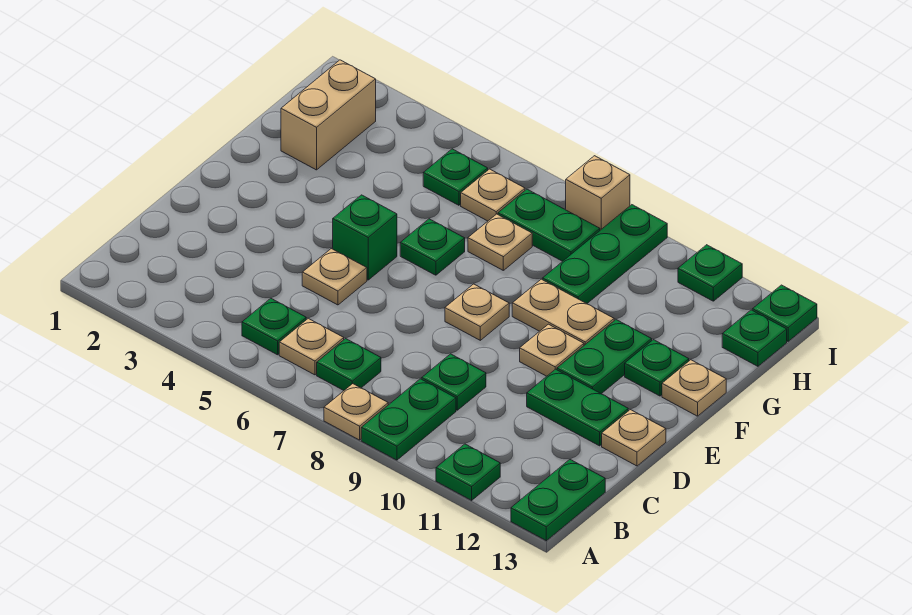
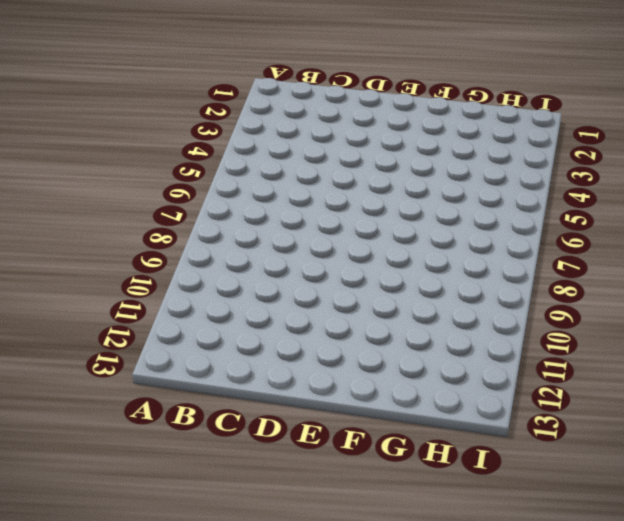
none -> tan 1x1 plate [324,384,388,440]
none -> green 1x2 plate [361,379,456,460]
none -> green 1x1 plate [436,444,500,500]

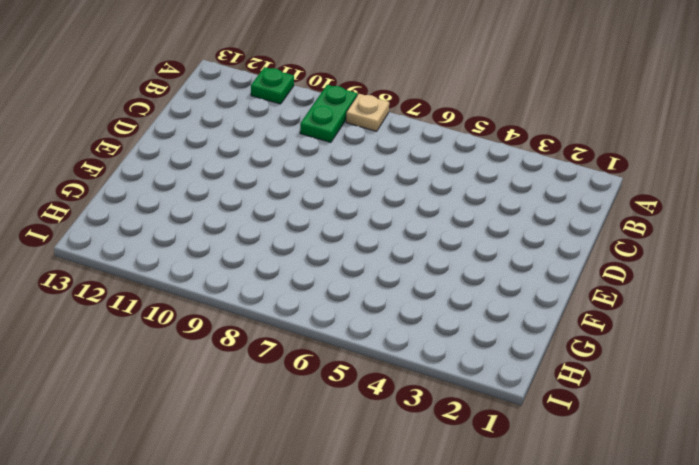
none -> green 1x2 plate [511,460,605,541]
none -> green 1x1 plate [242,298,306,355]
none -> tan 1x1 plate [279,318,344,375]

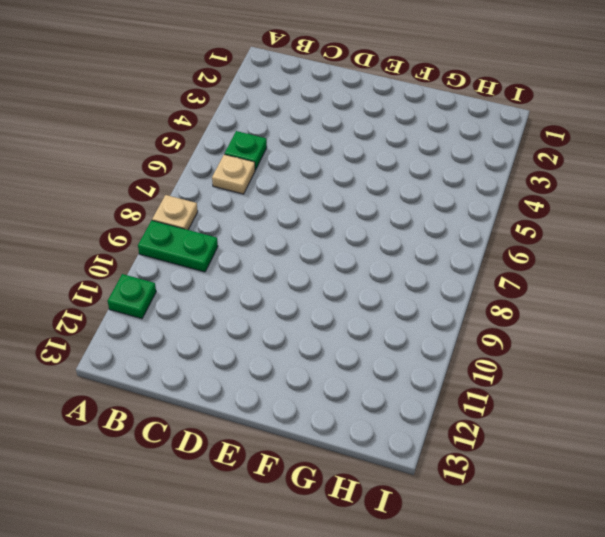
none -> green 1x2 plate [511,460,605,541]
none -> green 1x1 plate [317,339,381,390]
none -> green 1x1 plate [422,354,486,410]

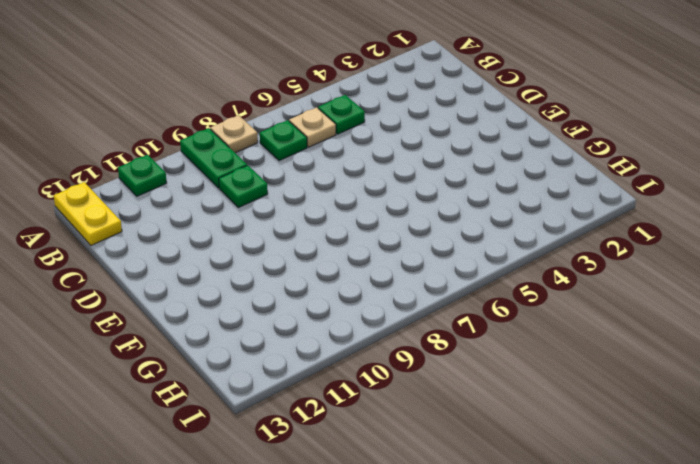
yellow 1x2 plate [54,182,122,245] -> green 1x2 plate [511,460,605,541]
none -> tan 1x1 plate [302,249,367,305]
none -> green 1x2 plate [527,369,628,446]
none -> tan 1x1 plate [602,410,666,466]

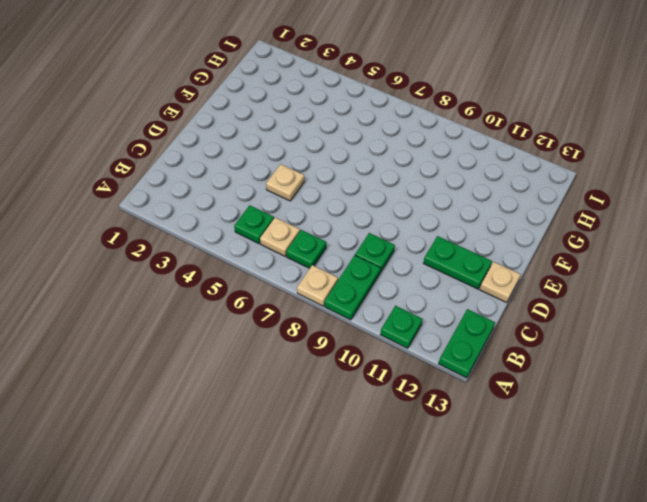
none -> green 1x1 brick [333,195,397,280]
none -> tan 1x1 plate [445,284,509,340]
none -> tan 1x1 plate [520,324,584,376]

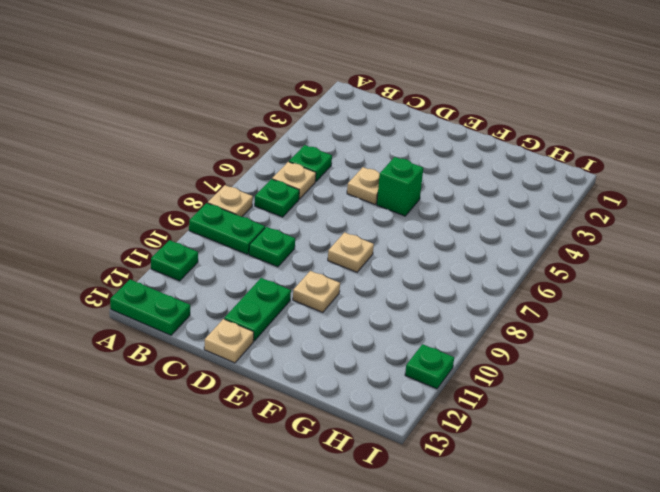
none -> green 1x2 plate [557,320,652,394]
none -> green 1x1 plate [400,219,465,275]
none -> tan 1x2 plate [512,279,614,345]

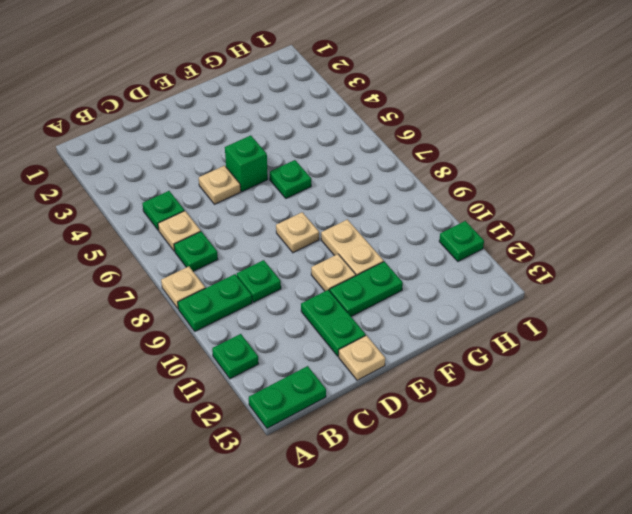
none -> green 1x1 plate [625,340,689,396]
none -> tan 1x1 plate [662,360,726,416]
none -> tan 1x2 brick [281,60,376,170]

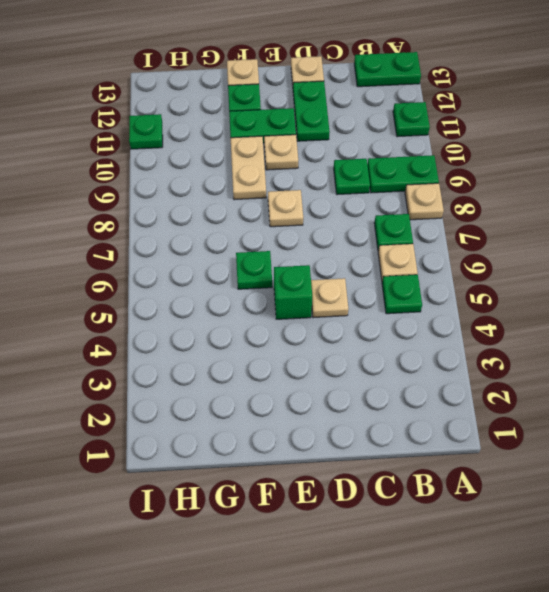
none -> tan 1x2 brick [281,60,376,170]
none -> tan 1x1 plate [468,214,532,270]
none -> green 1x3 plate [543,205,667,304]

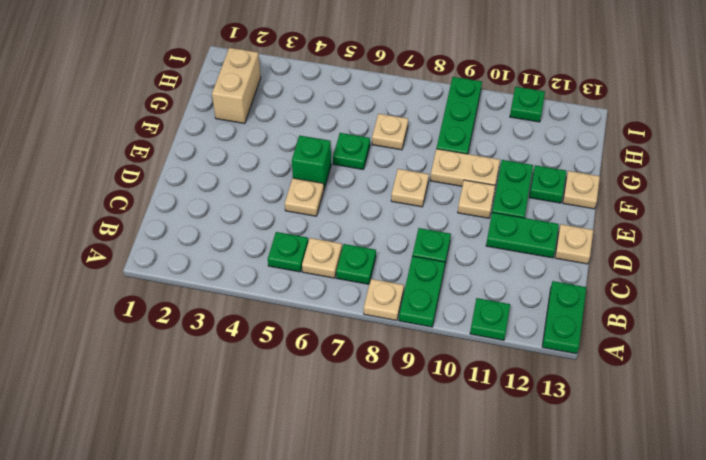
none -> green 1x1 plate [423,149,488,205]
none -> tan 1x1 plate [461,169,525,221]
none -> green 1x2 plate [498,189,600,261]

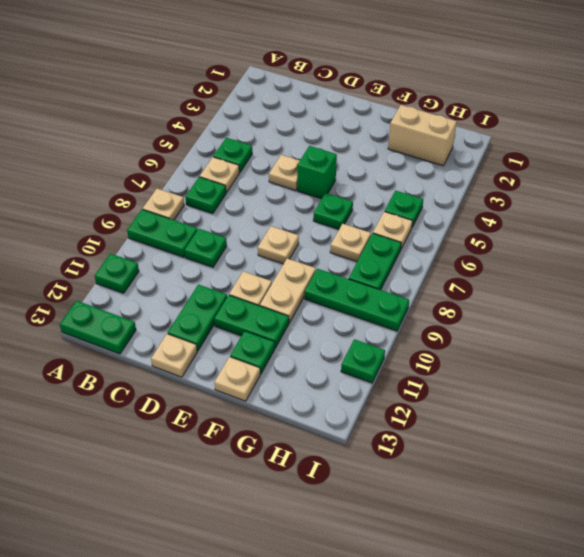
none -> green 1x1 plate [722,310,787,366]
none -> tan 1x1 brick [566,156,630,230]
none -> green 1x1 plate [753,285,817,341]

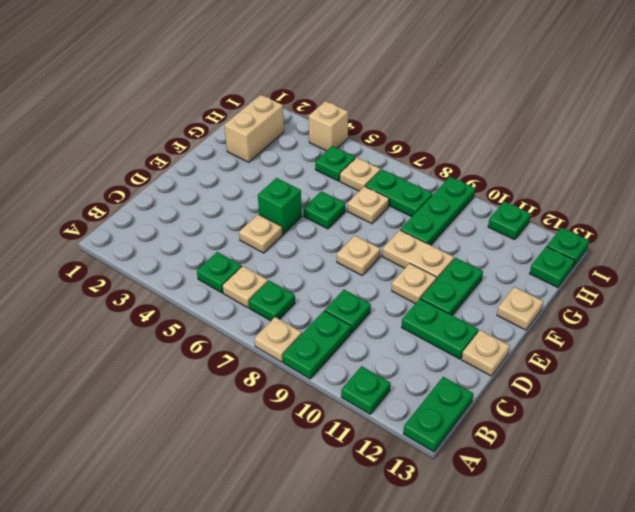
tan 1x1 brick [309,101,348,151] -> tan 1x1 brick moved to [566,156,630,230]
none -> green 1x1 plate [625,340,689,396]

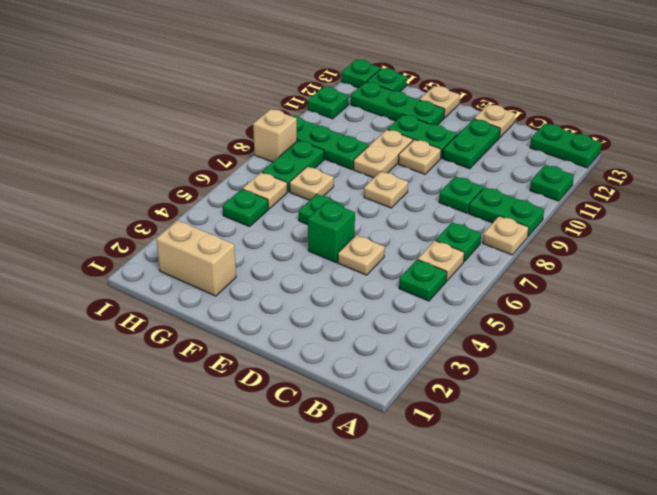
green 1x3 plate [351,82,445,125] -> green 1x1 plate [625,340,689,396]

